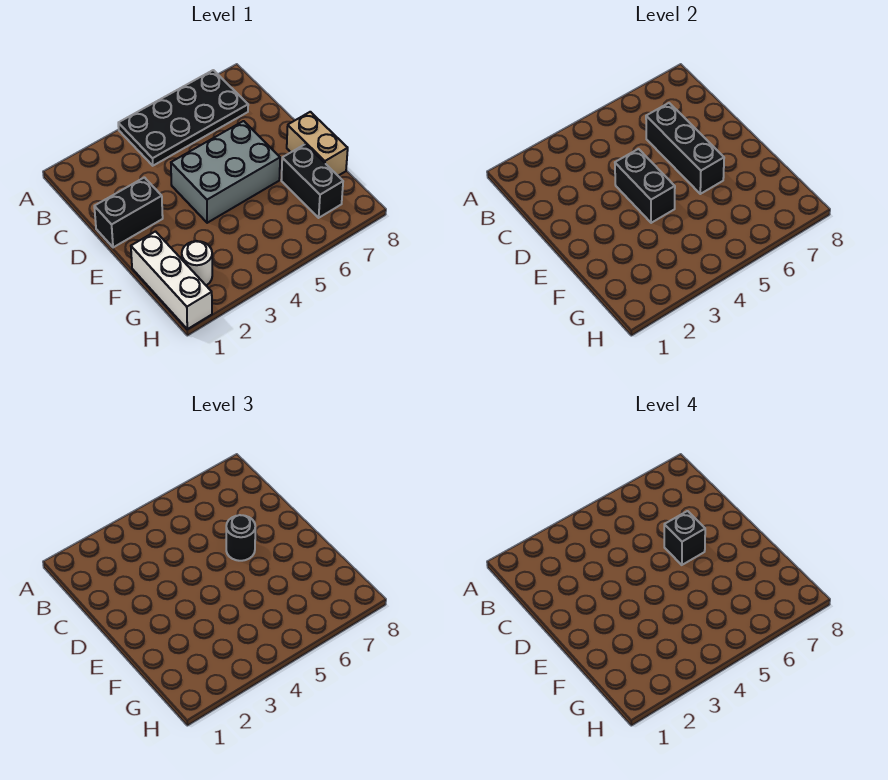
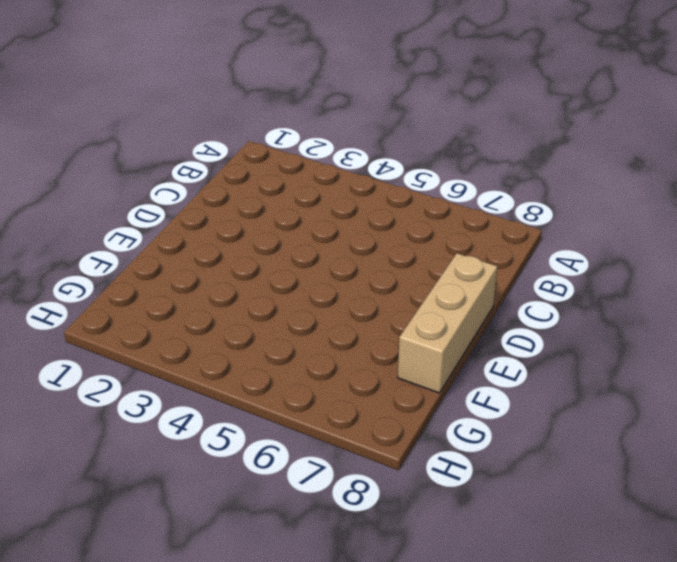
tan 1x3 brick [398,253,497,393] -> tan 1x2 brick [287,112,348,176]
none -> black 2x4 plate [118,70,248,166]
none -> black 1x2 brick [94,177,163,247]

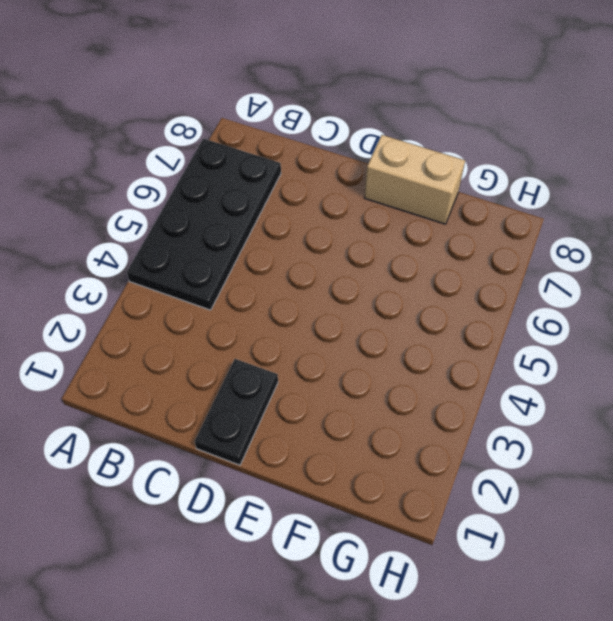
black 1x2 plate [195,359,278,465] -> black 1x2 brick [94,177,163,247]
none -> grey 2x3 brick [171,121,280,223]
none -> white 1x3 brick [131,232,212,329]

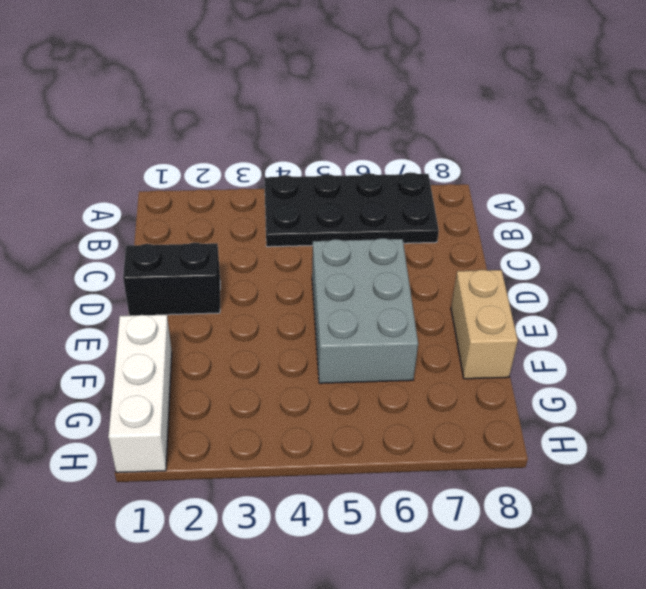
grey 2x3 brick [312,238,418,383] -> grey 2x3 brick turned to [171,121,280,223]
none -> black 1x2 brick [281,144,343,218]
none -> white 1x1 round brick [182,241,212,286]

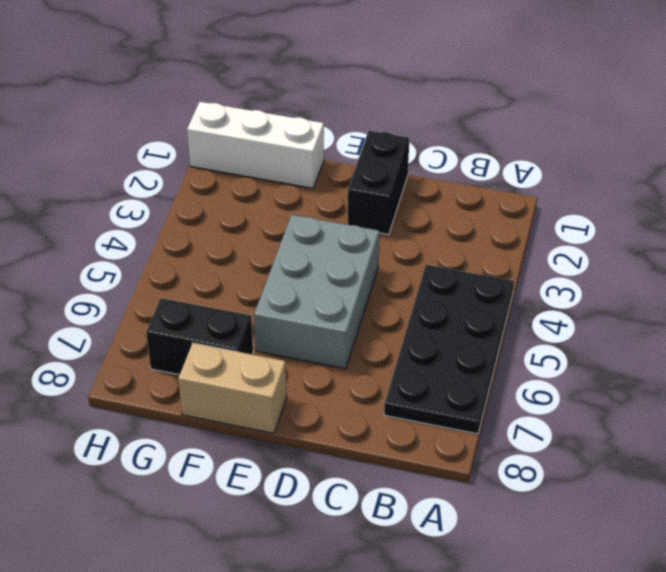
none -> white 1x1 round brick [182,241,212,286]
none -> black 1x3 brick [646,103,724,194]

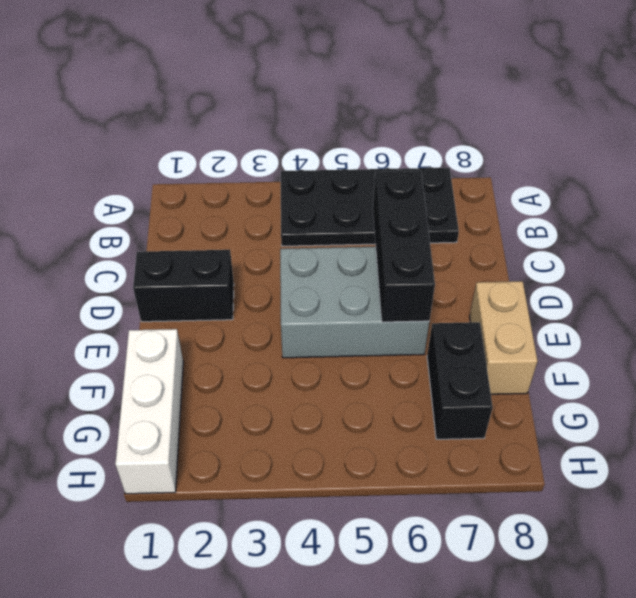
none -> white 1x1 round brick [182,241,212,286]
none -> black 1x2 brick [615,149,675,223]

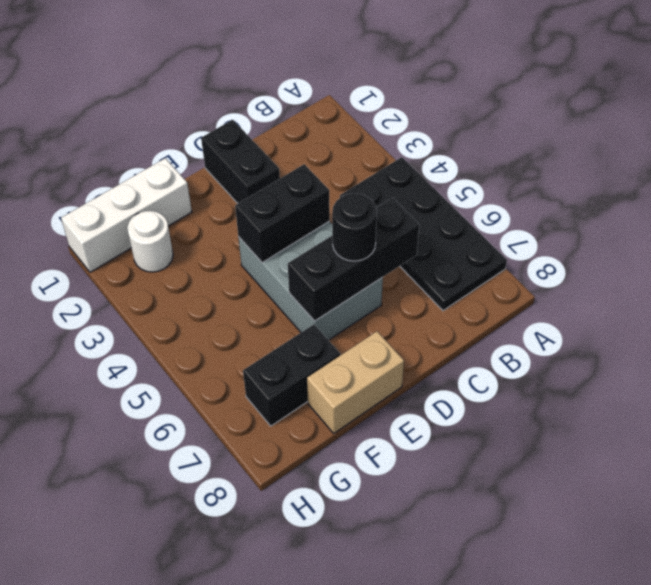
none -> black 1x1 brick [664,511,705,565]

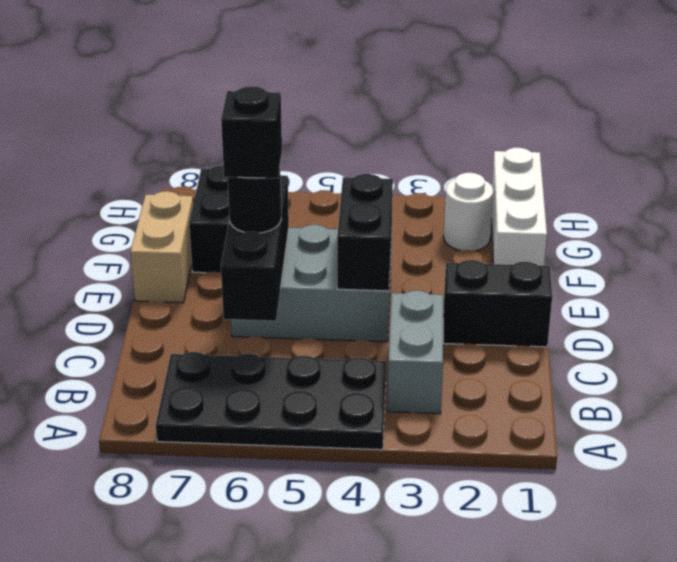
grey 1x2 brick [387,290,443,414] -> none

